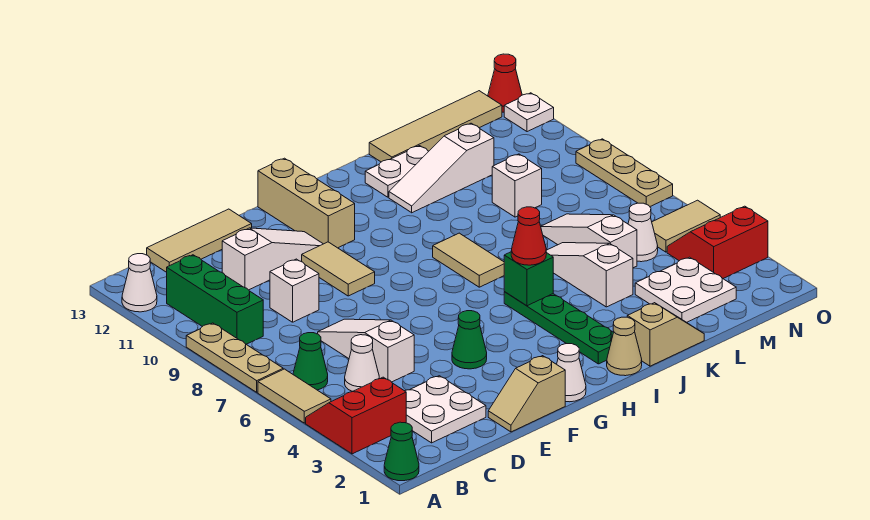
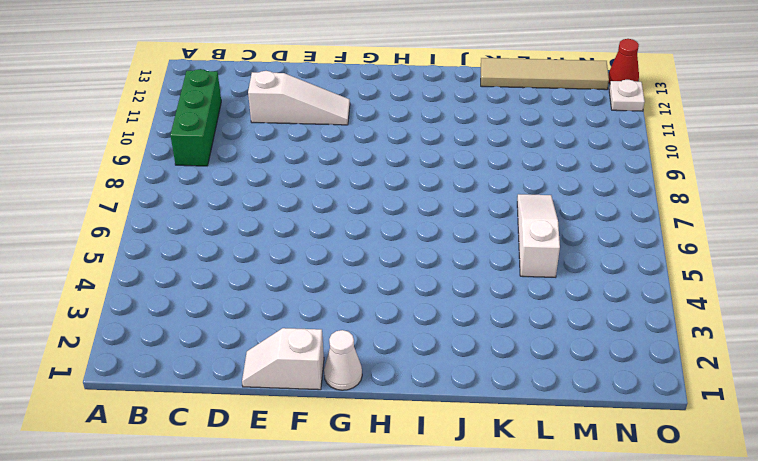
white 1x2 slope [242,328,324,390] -> tan 1x2 slope [488,356,565,432]
none -> green 1x1 cone [384,422,419,481]
none -> red 2x2 slope [306,377,406,454]
none -> tan 1x2 tile [258,369,331,423]
none -> tan 1x3 plate [186,323,283,392]

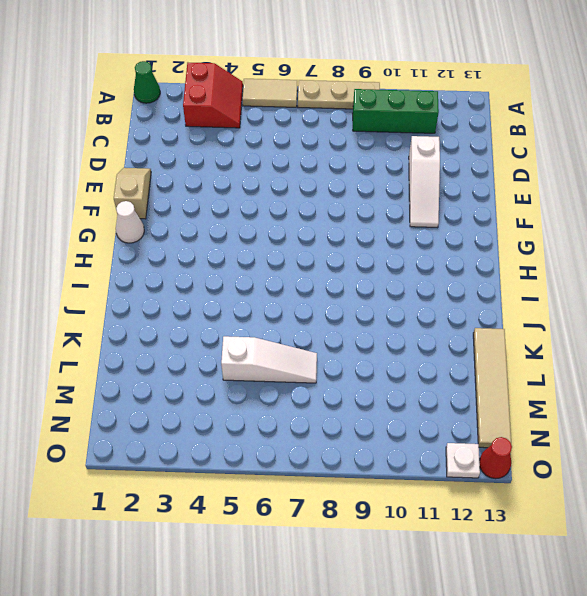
none -> white 1x1 cone [122,254,157,312]
none -> green 1x1 cone [293,333,328,390]
none -> white 2x2 plate [405,376,486,443]
none -> white 1x1 cone [345,335,379,391]

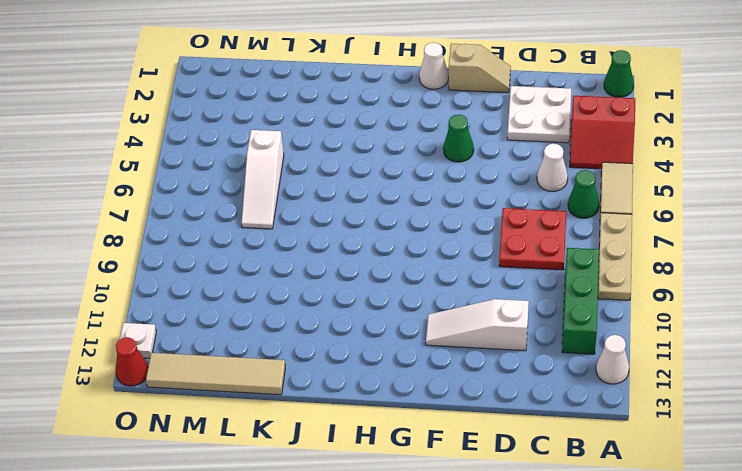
red 2x2 plate [499,208,566,270] -> white 1x3 slope [318,319,414,382]
none -> tan 1x3 tile [147,209,252,272]
none -> white 1x1 brick [270,259,319,322]
none -> tan 1x2 tile [302,242,375,296]
none -> tan 1x3 brick [258,158,355,248]

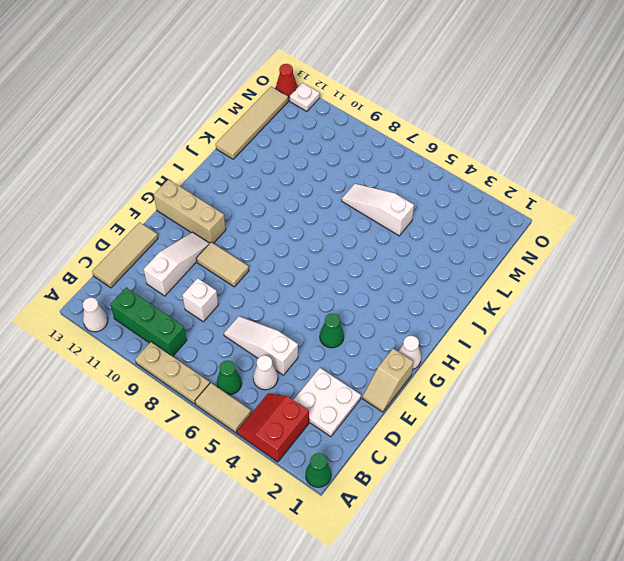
none -> tan 1x1 cone [607,317,642,376]
none -> green 1x4 plate [504,292,613,364]
none -> tan 1x2 tile [433,233,504,287]
none -> tan 1x2 slope [627,303,704,366]

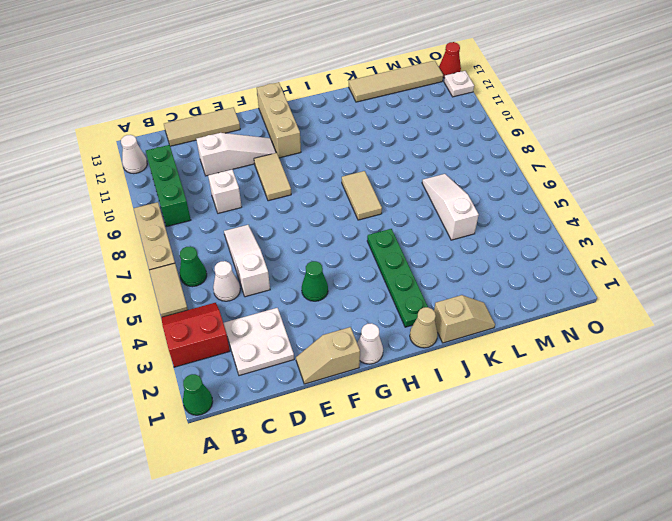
none -> white 1x3 slope [389,123,494,213]
none -> white 1x2 plate [365,146,428,197]
none -> white 1x3 slope [546,243,633,307]
none -> white 2x2 plate [635,257,736,322]

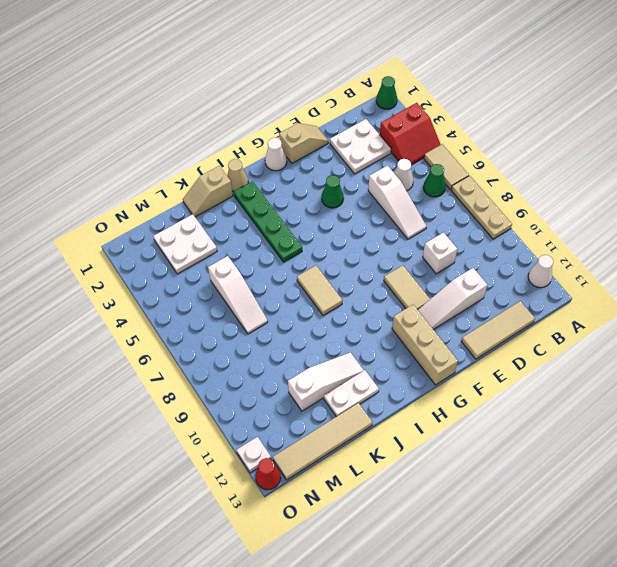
none -> green 1x3 brick [167,255,263,344]
none -> white 1x3 slope [546,243,633,307]
none -> white 1x1 brick [492,154,542,217]
none -> white 1x1 cone [628,203,658,262]

